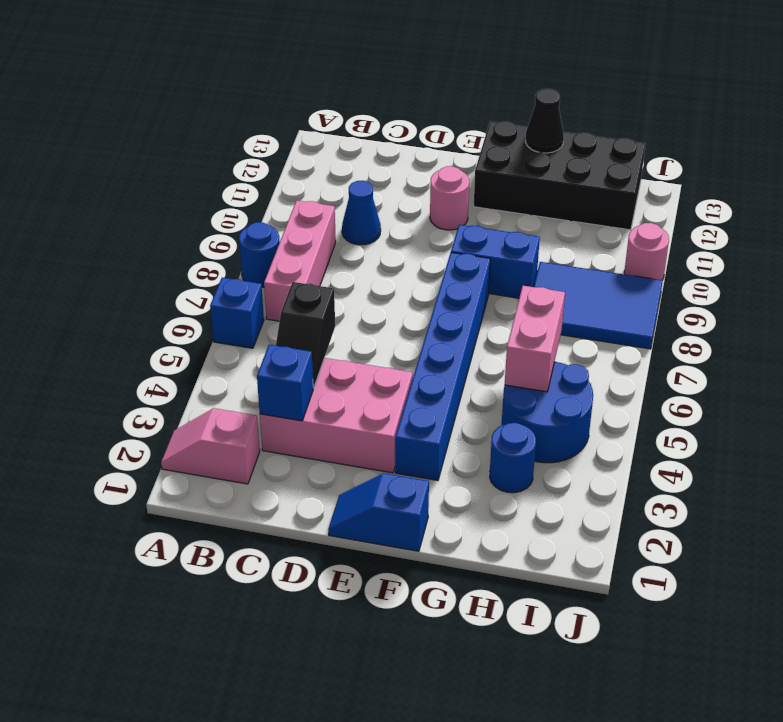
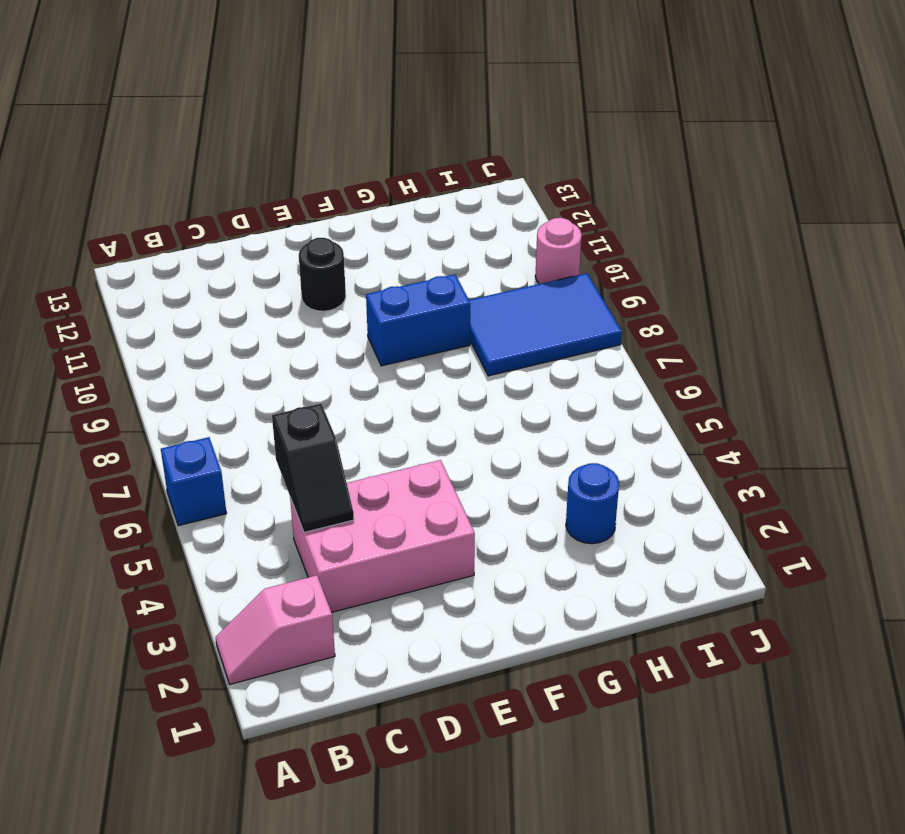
black 1x1 round brick [299,238,346,311] -> pink 1x1 round brick [430,166,469,230]
none -> blue 1x1 round brick [239,222,280,287]
none -> pink 1x3 brick [264,201,336,321]
none -> blue 1x1 cone [342,181,381,245]

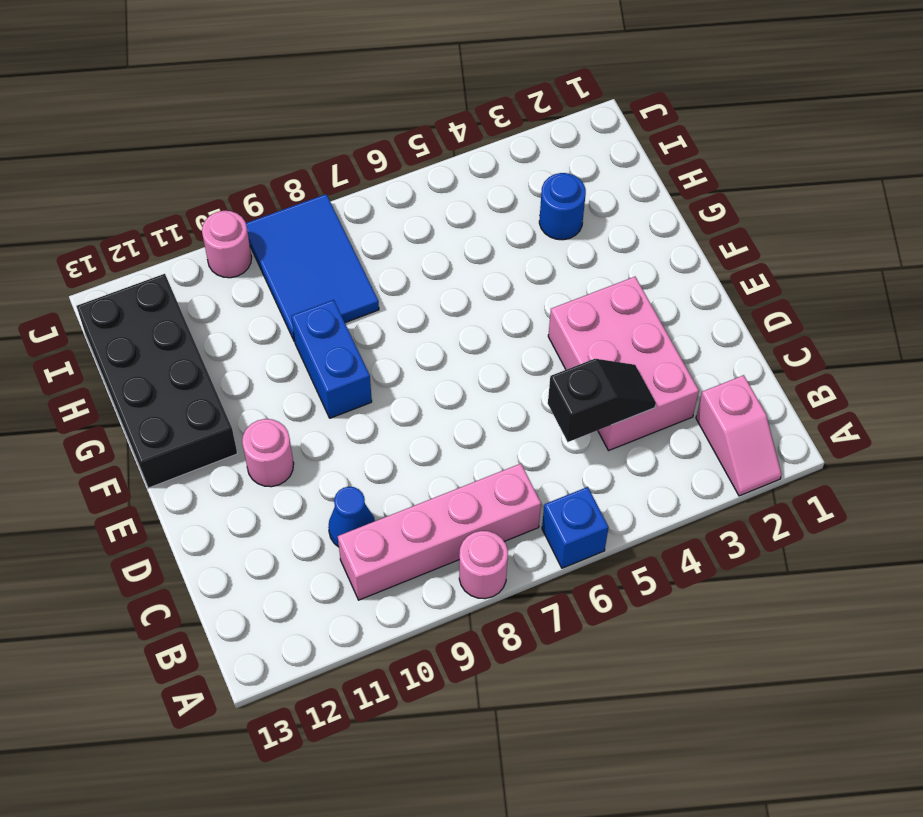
pink 1x1 round brick [459,531,508,599] -> blue 1x1 round brick [239,222,280,287]
pink 1x4 brick [338,464,541,600] -> pink 1x3 brick [264,201,336,321]
none -> blue 1x2 slope [328,473,429,551]
none -> blue 1x6 brick [395,252,490,480]
none -> blue 2x2 round brick [502,362,593,463]

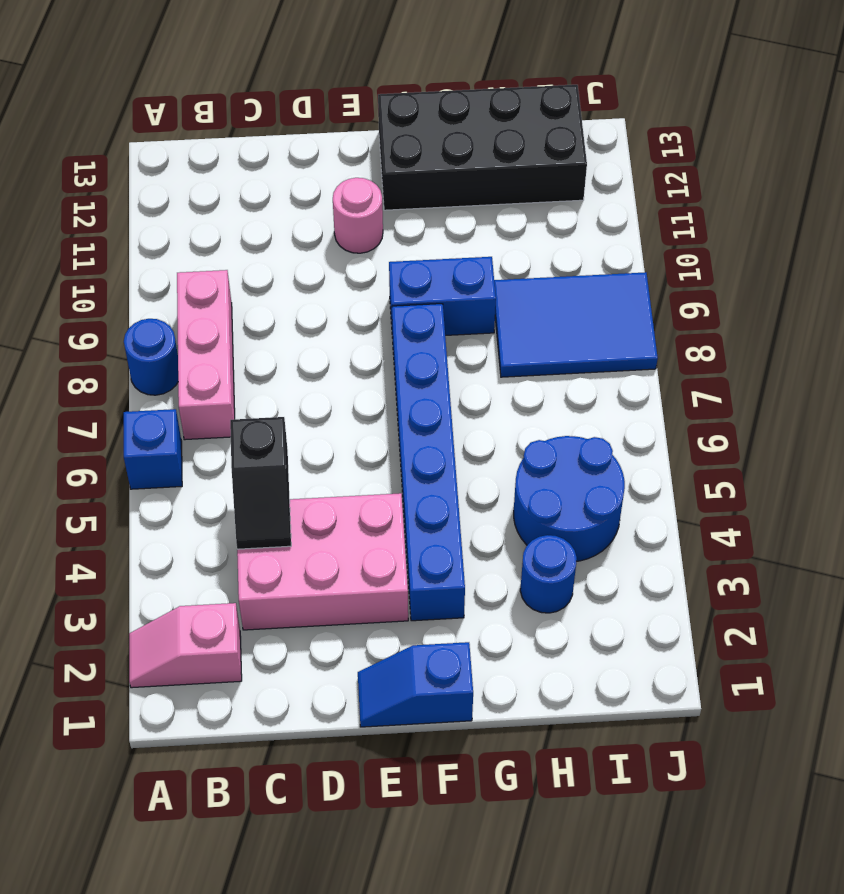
none -> blue 1x1 cone [342,181,381,245]
none -> pink 1x1 round brick [624,223,669,280]
none -> blue 1x1 brick [257,345,313,421]

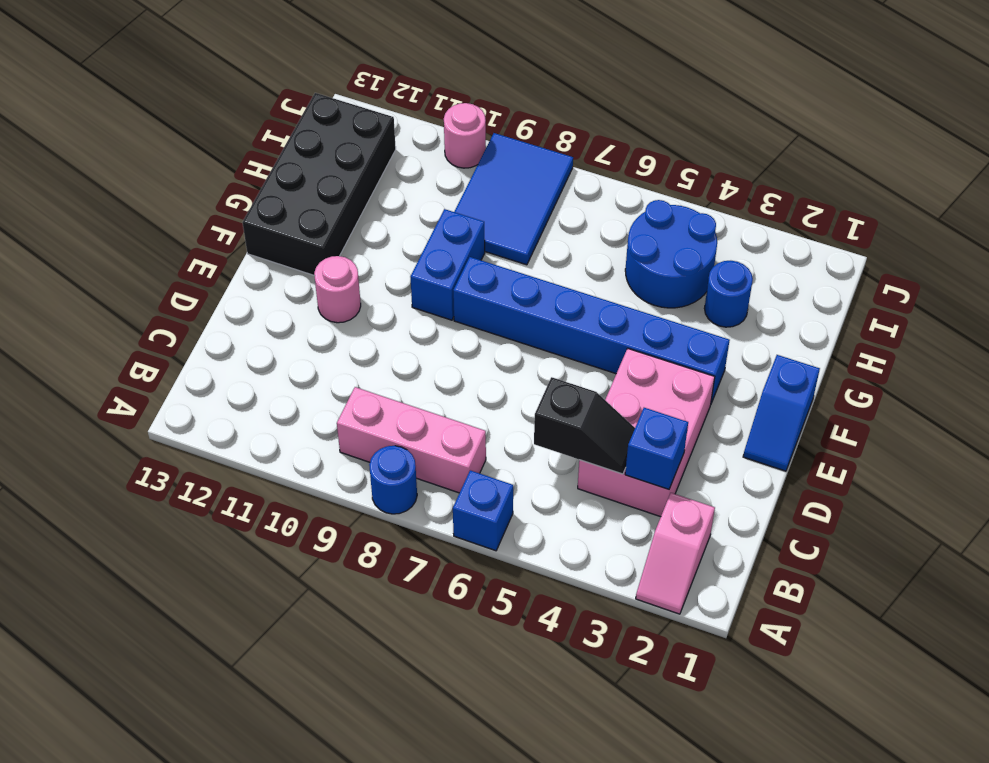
none -> blue 1x1 cone [342,181,381,245]
none -> black 1x1 cone [525,89,564,153]
none -> pink 1x2 brick [505,286,565,392]

